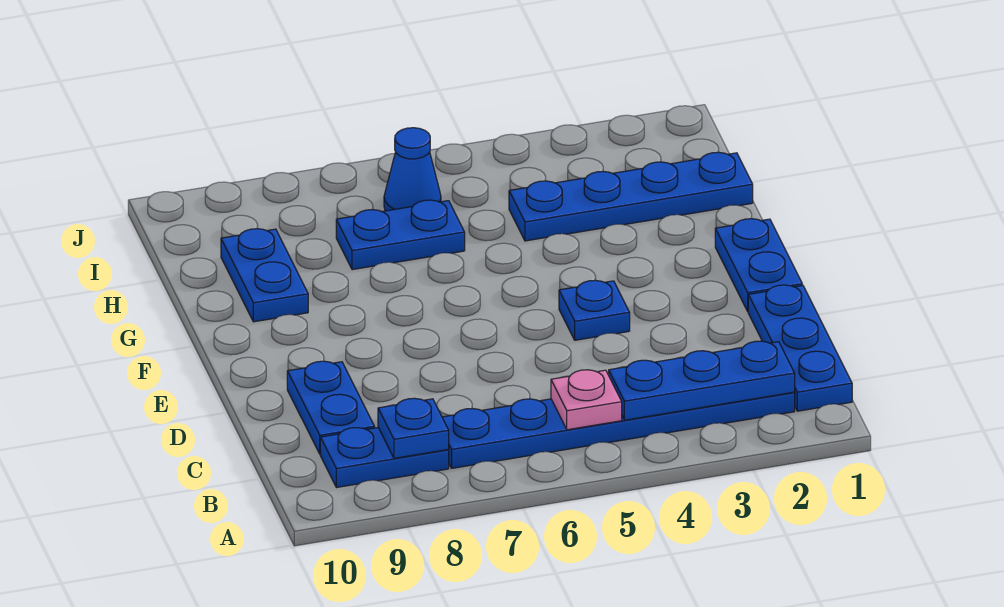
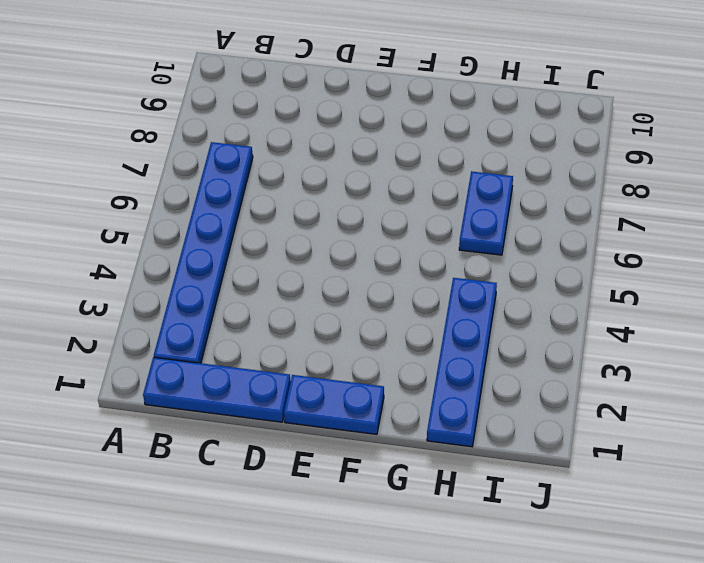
none -> blue 1x2 plate [320,428,449,488]
none -> blue 1x2 plate [287,361,375,454]
none -> blue 1x1 plate [559,280,630,340]

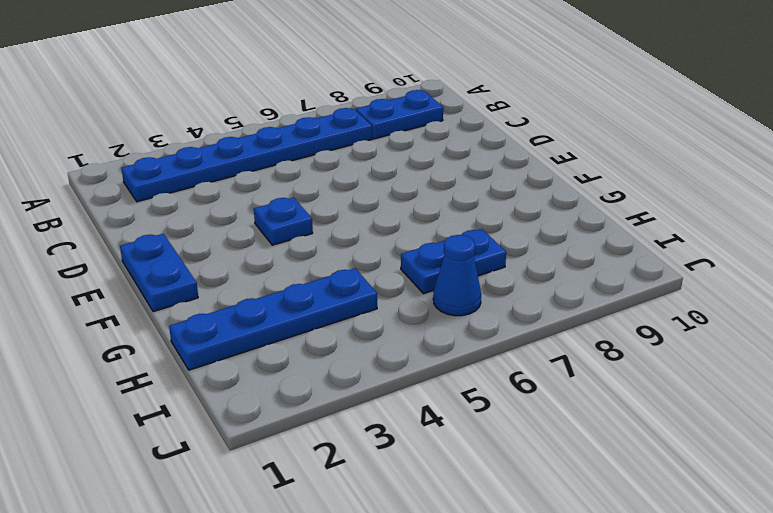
none -> blue 1x3 plate [748,285,852,411]
none -> blue 1x2 plate [287,361,375,454]
none -> blue 1x2 plate [221,229,308,322]

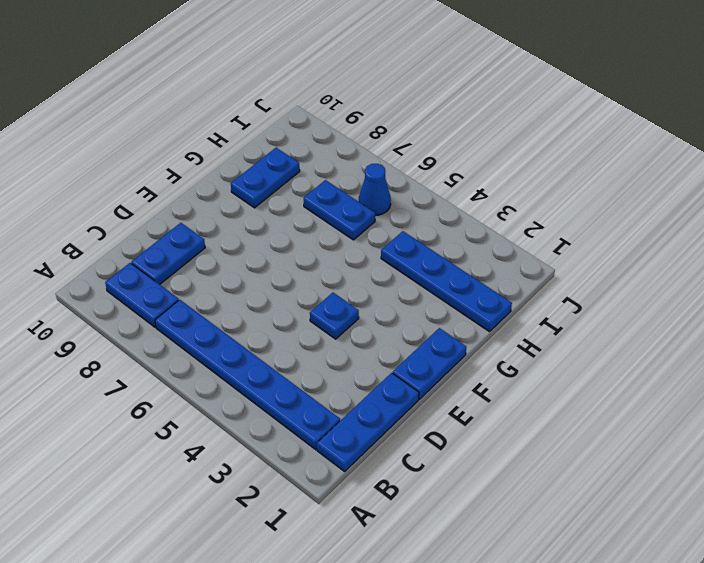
none -> blue 1x3 plate [609,341,795,420]
none -> pink 1x1 plate [551,370,622,430]
none -> blue 1x1 plate [378,398,449,458]

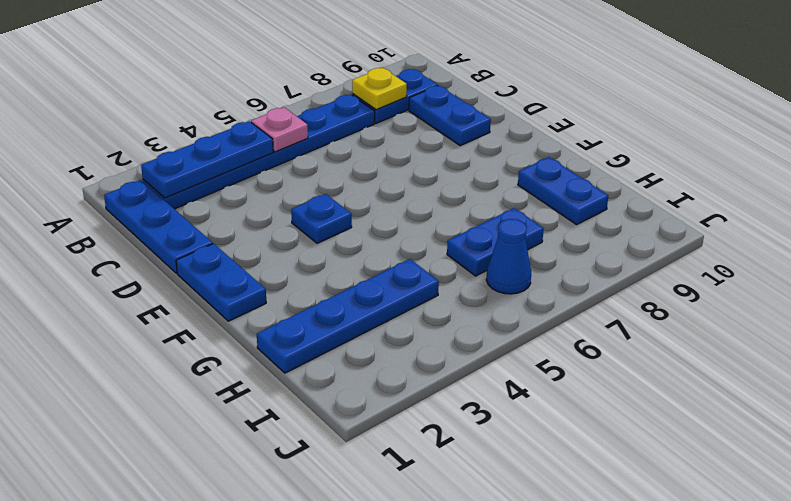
yellow 1x1 plate [352,68,407,110] -> blue 1x1 plate [378,398,449,458]

